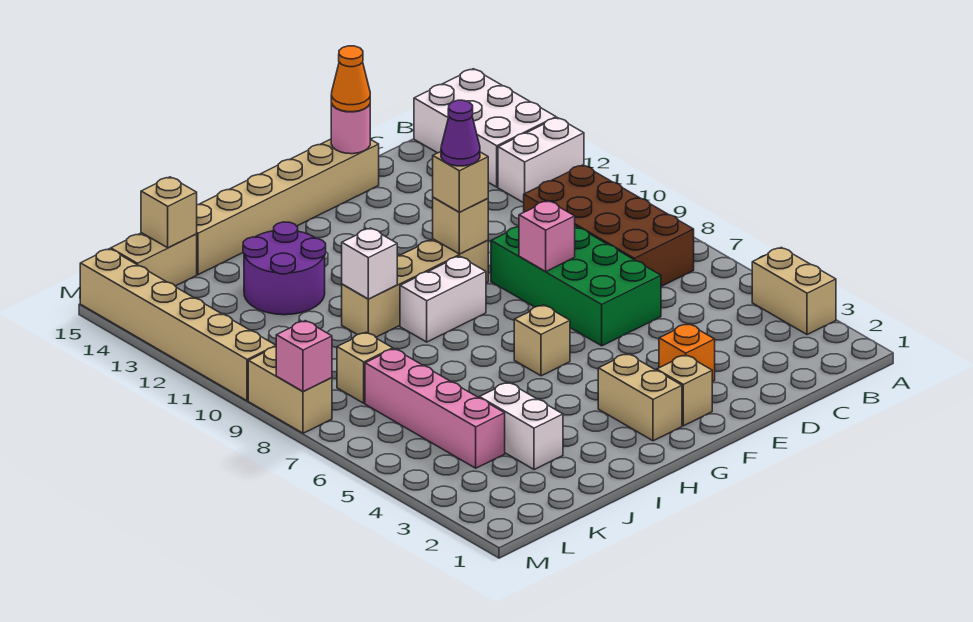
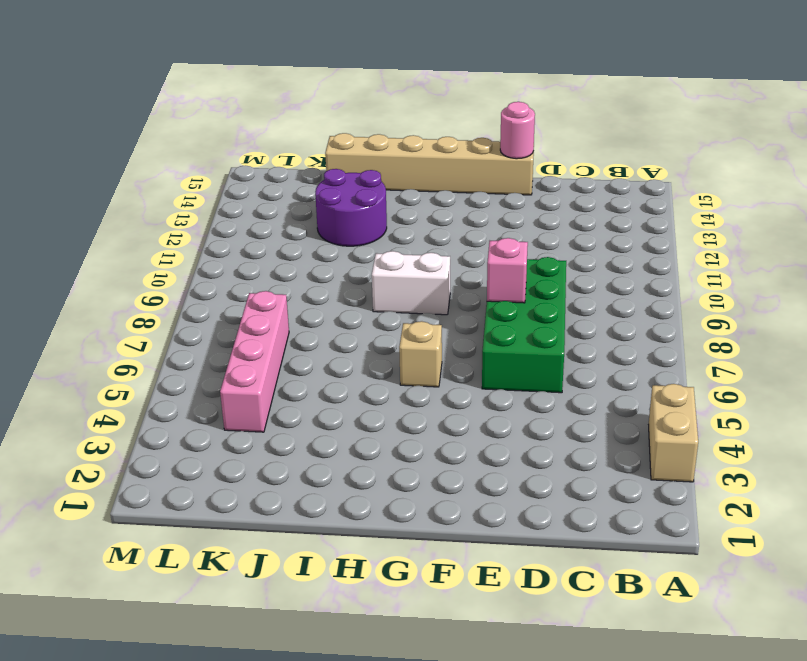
none -> white 1x2 brick [498,118,584,203]
none -> white 2x3 brick [414,69,556,187]
none -> brown 2x4 brick [524,165,694,286]

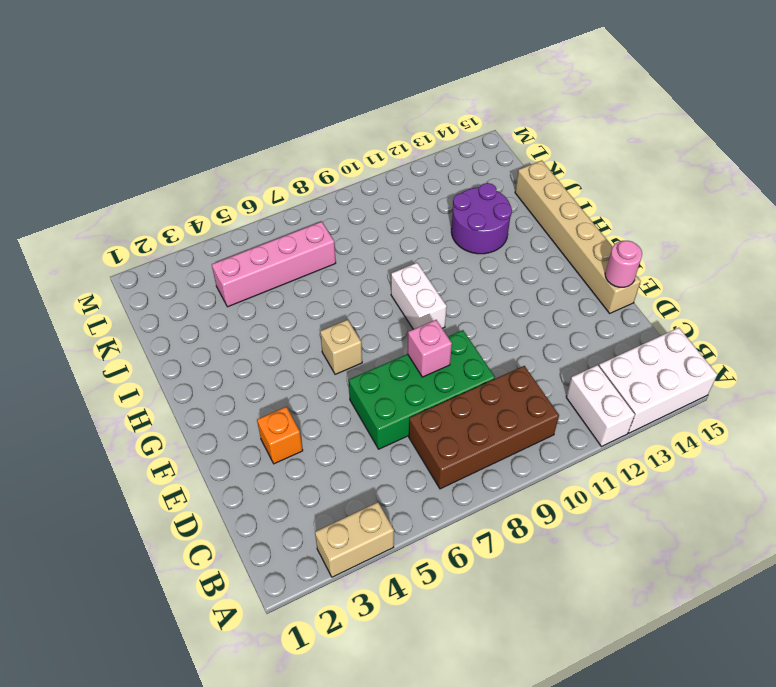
none -> tan 1x1 brick [657,355,712,426]
none -> tan 1x4 brick [342,239,488,337]
none -> tan 1x2 brick [598,354,682,441]

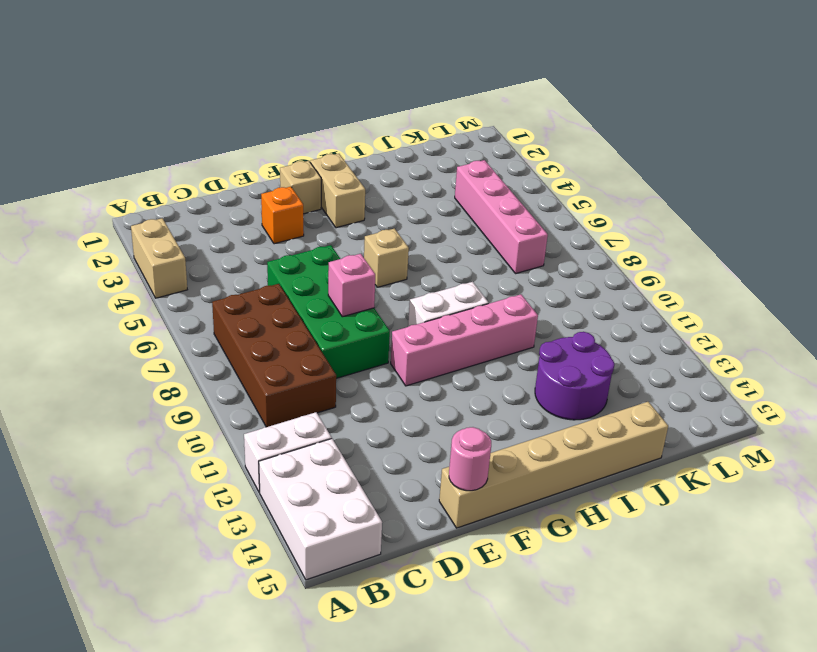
pink 1x4 brick [391,294,538,386] -> tan 1x4 brick [342,239,488,337]
none -> white 1x2 brick [479,382,563,470]
none -> tan 1x1 brick [337,333,393,403]
none -> tan 1x2 brick [111,233,197,286]

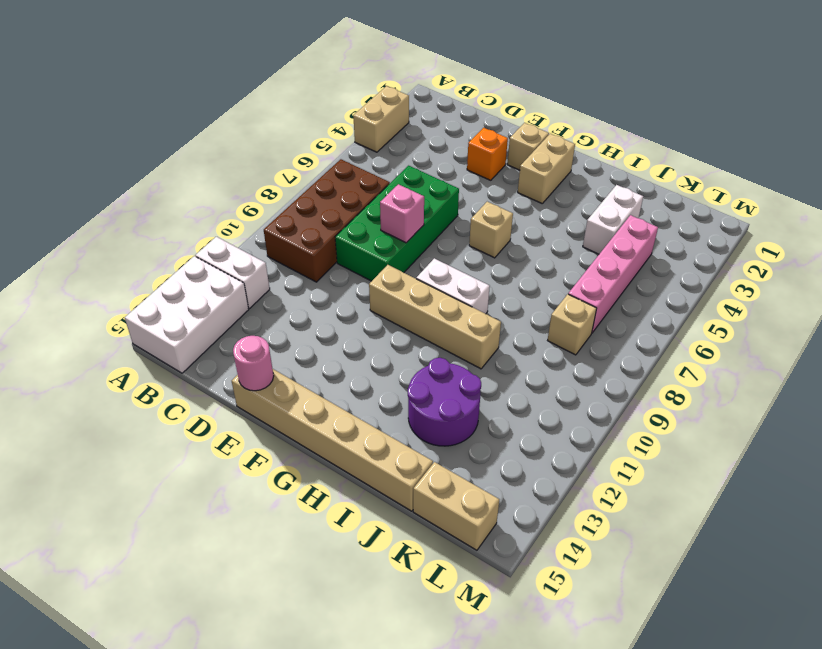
none -> tan 1x2 brick [248,347,332,433]
none -> tan 1x6 brick [80,249,276,401]
none -> tan 1x1 brick [433,197,488,254]

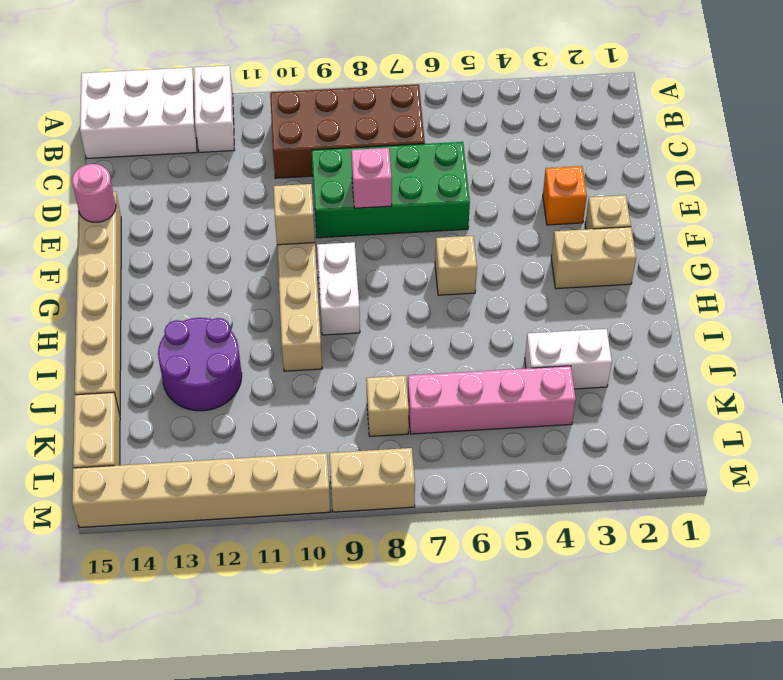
none -> tan 1x2 brick [752,247,836,335]
none -> white 1x1 brick [342,228,397,299]
none -> tan 1x1 brick [141,177,197,248]

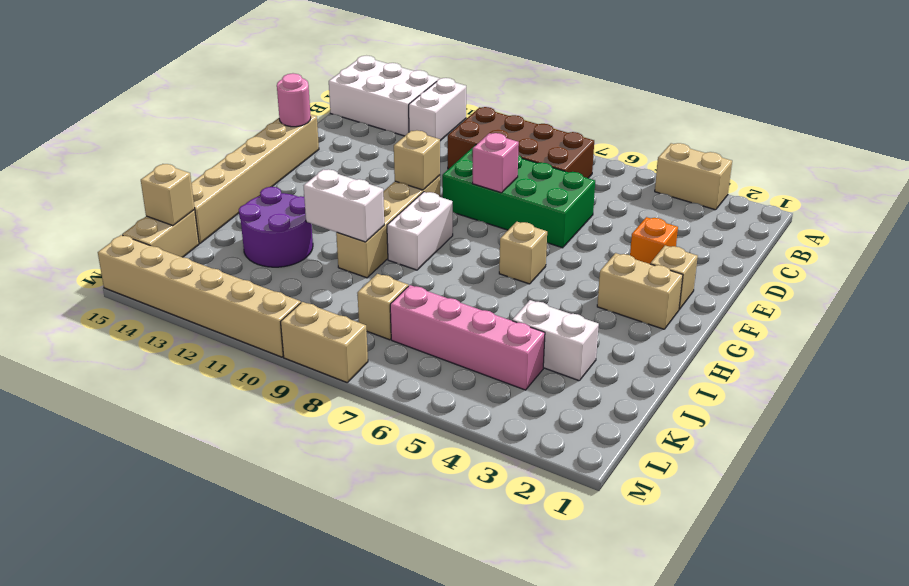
white 1x2 brick [304,169,384,242] -> white 1x1 brick [342,228,397,299]
none -> pink 1x1 brick [276,321,332,391]
none -> orange 1x1 cone [331,46,370,112]
none -> tan 1x1 brick [433,152,488,212]

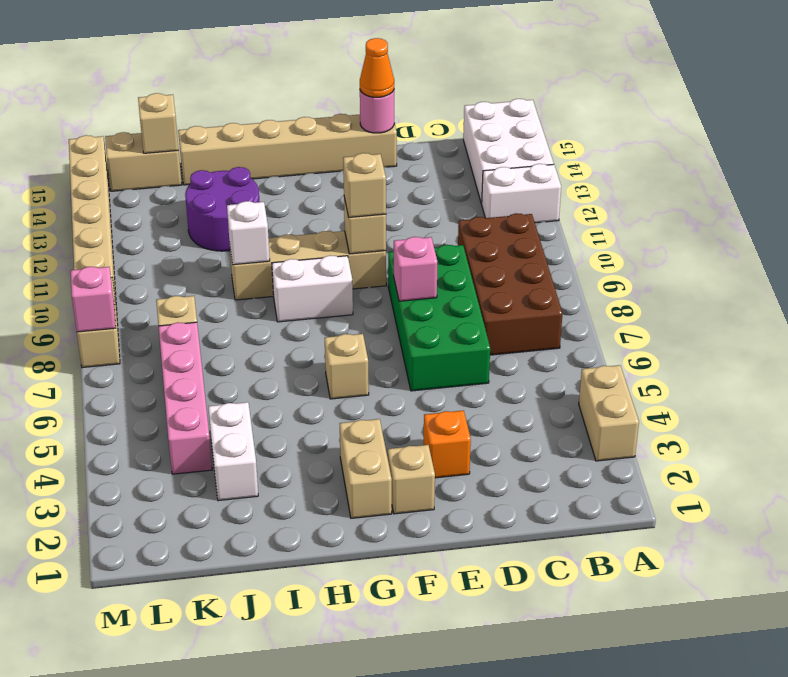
none -> purple 1x1 cone [441,100,480,166]

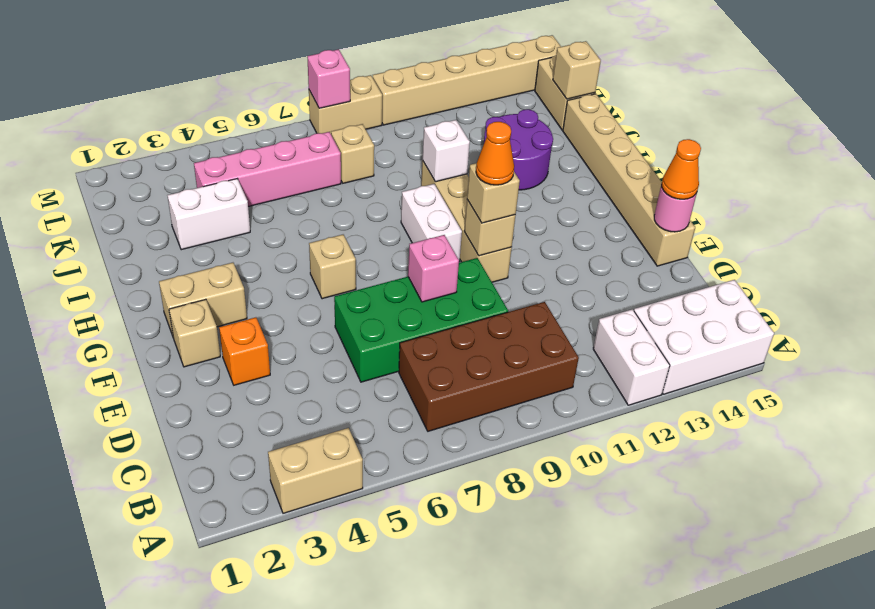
orange 1x1 cone [476,122,514,185] -> purple 1x1 cone [441,100,480,166]

